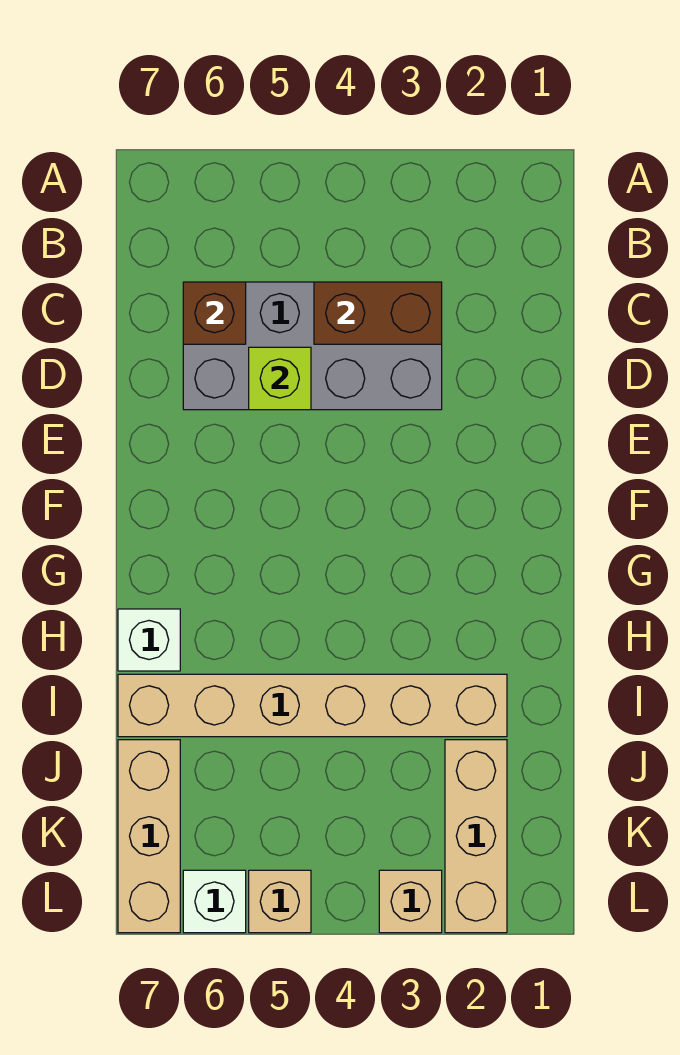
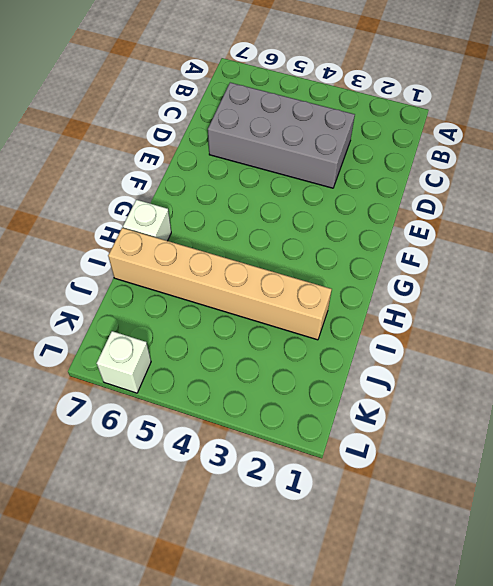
none -> tan 1x3 brick [445,740,507,933]
none -> tan 1x3 brick [118,740,180,933]

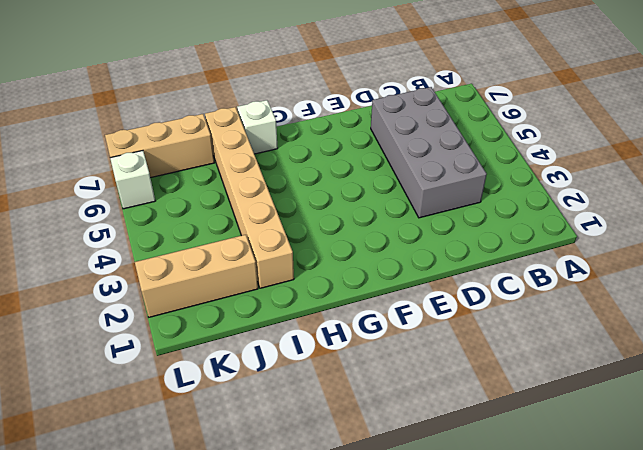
none -> tan 1x1 brick [379,870,442,933]
none -> tan 1x1 brick [249,870,311,933]

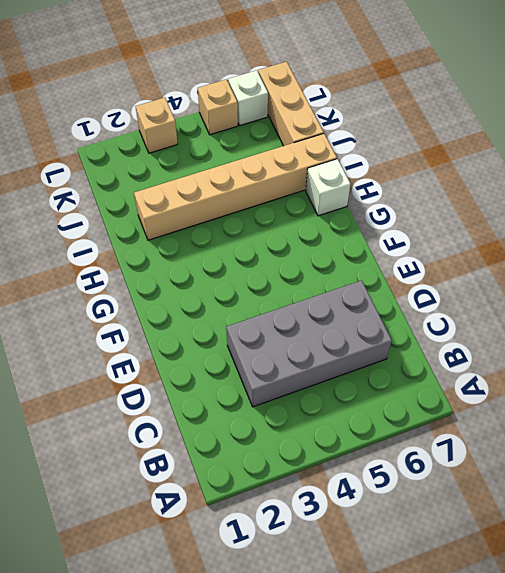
none -> tan 1x3 brick [445,740,507,933]
none -> brown 1x2 brick [314,282,442,344]

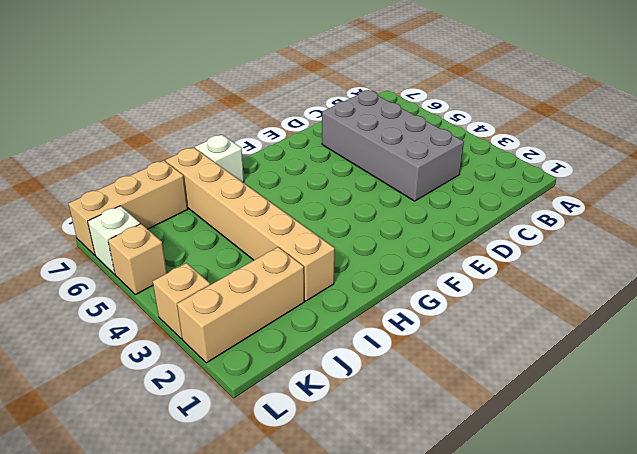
none -> brown 1x2 brick [314,282,442,344]
none -> brown 1x1 brick [183,282,246,344]

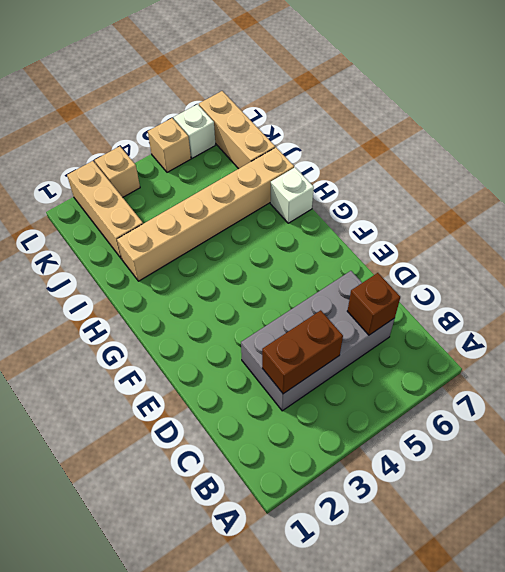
none -> lime 1x1 brick [249,347,311,410]

